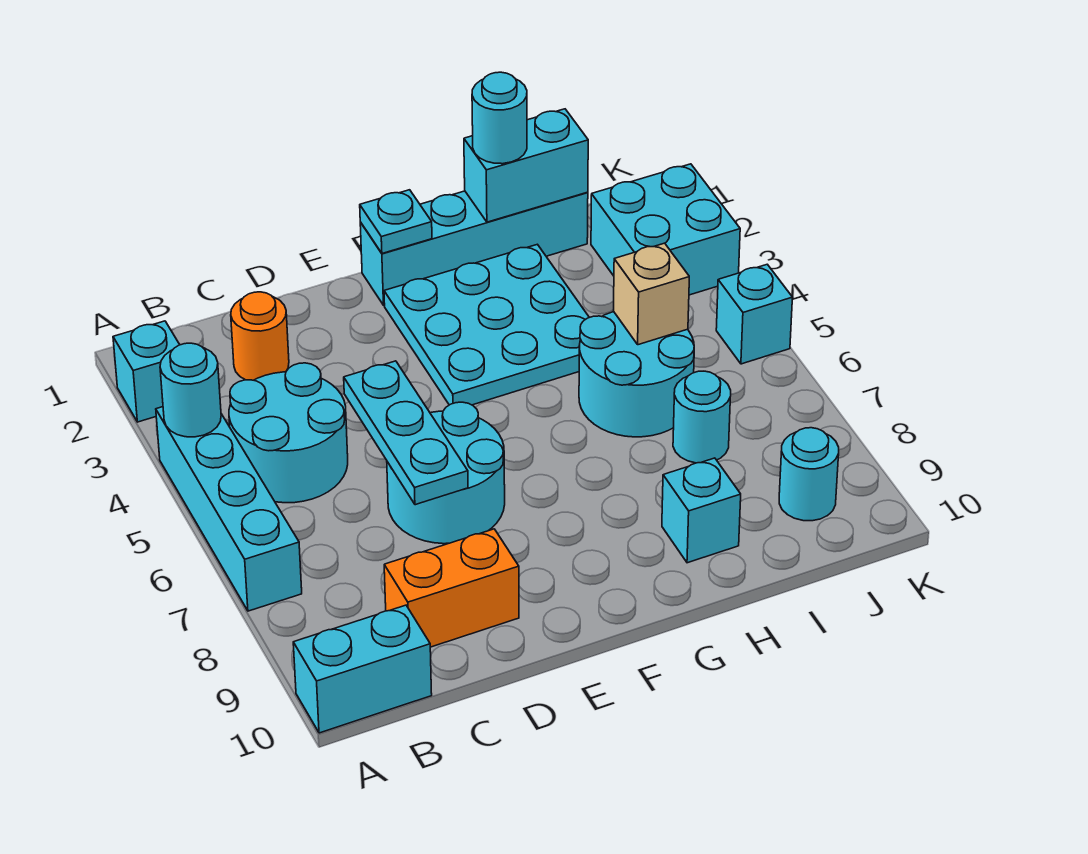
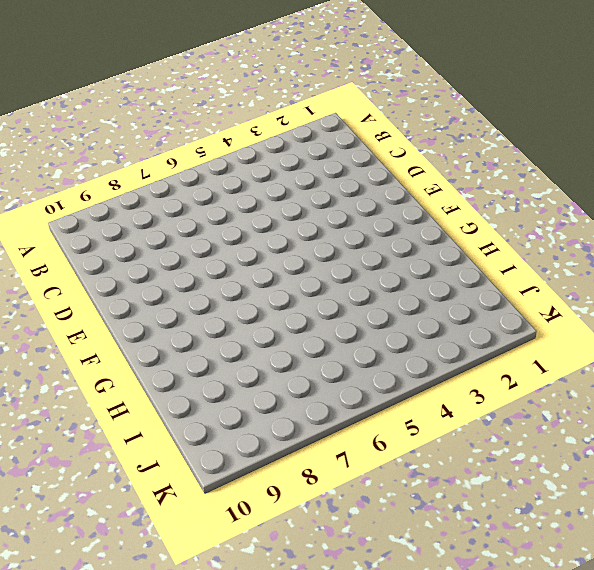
none -> cyan 1x1 brick [113,321,180,422]
none -> cyan 1x4 brick [156,407,302,611]
none -> cyan 1x2 brick [293,605,432,733]

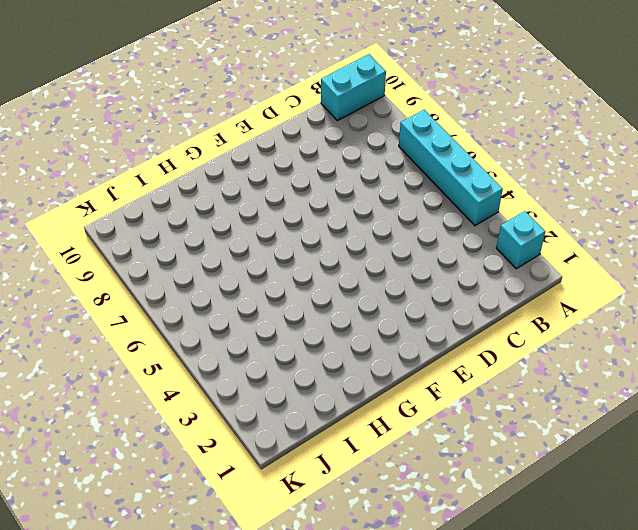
none -> cyan 2x2 round brick [229,363,348,503]
none -> orange 1x1 round brick [231,292,289,380]
none -> orange 1x2 brick [384,529,519,647]

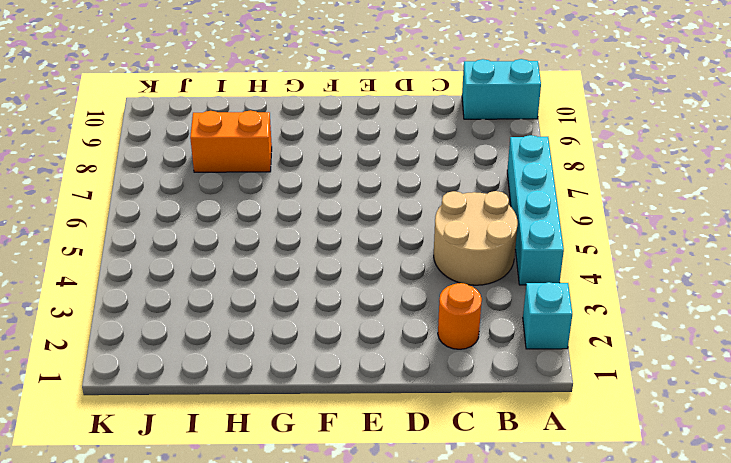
tan 2x2 round brick [434,191,518,285] -> cyan 2x2 round brick [229,363,348,503]
orange 1x2 brick [190,110,272,172] -> orange 1x2 brick moved to [384,529,519,647]
none -> cyan 2x2 round brick [387,402,505,544]
none -> cyan 1x4 brick [360,191,588,305]
none -> cyan 3x3 plate [384,244,589,405]

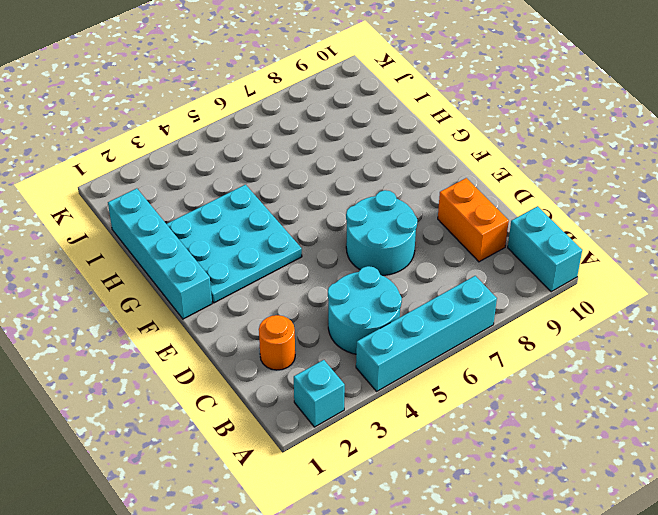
none -> cyan 2x2 round brick [579,312,694,437]
none -> cyan 1x1 brick [662,458,741,563]
none -> cyan 1x1 round brick [673,371,731,463]

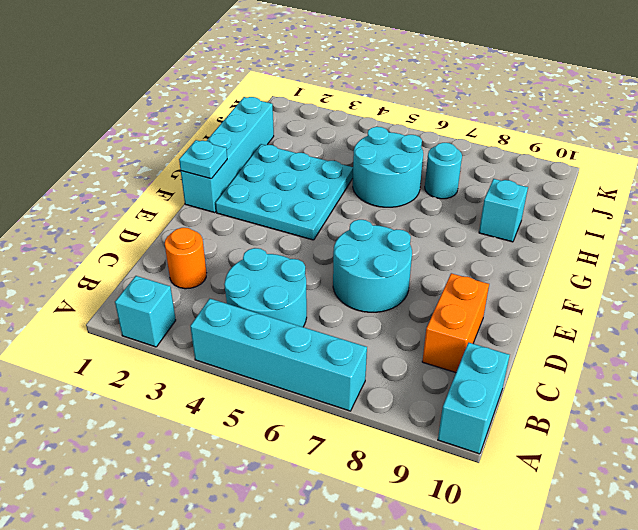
none -> cyan 2x2 brick [591,164,740,295]
none -> cyan 1x1 round brick [779,428,839,521]
none -> cyan 1x1 brick [716,264,792,364]

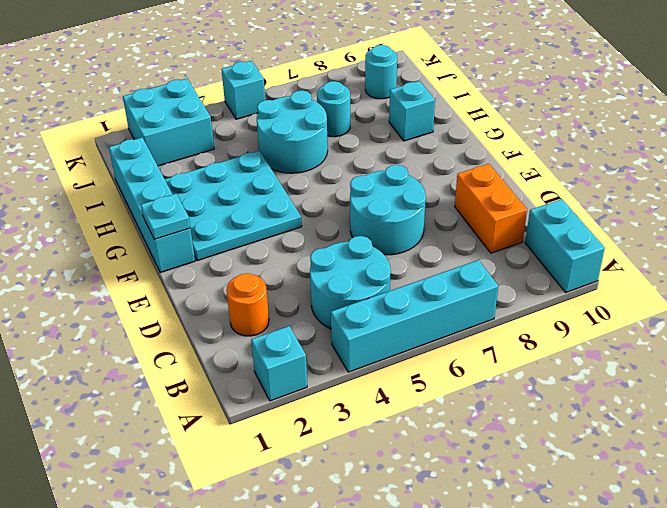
none -> cyan 1x1 round brick [160,343,221,437]
none -> cyan 1x3 plate [344,361,468,505]
none -> cyan 1x2 brick [464,109,588,222]

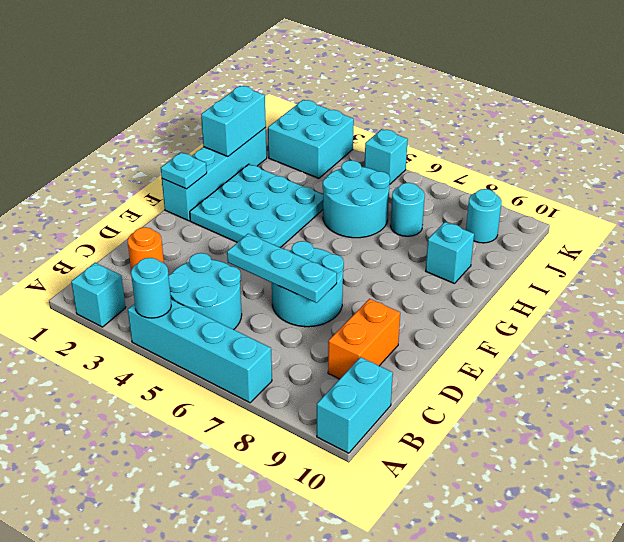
none -> tan 1x1 brick [614,243,689,345]
none -> cyan 1x1 round brick [472,72,527,164]

